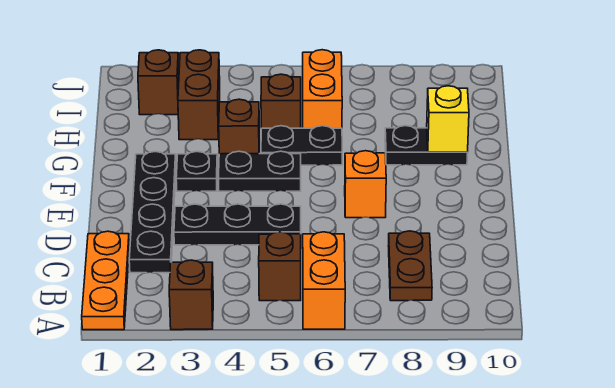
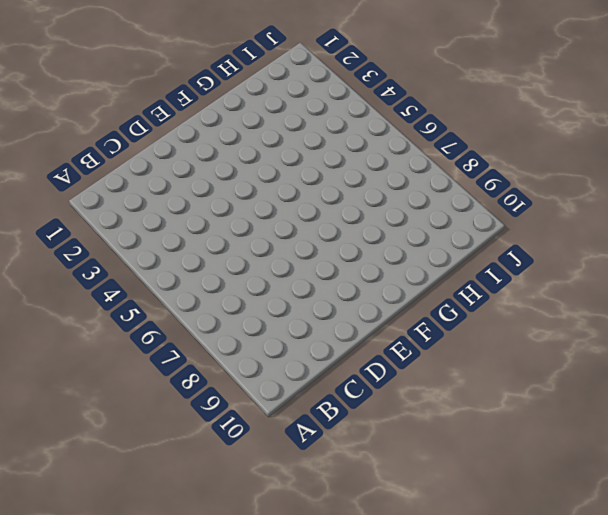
none -> orange 1x3 plate [82,231,129,330]
none -> brown 1x1 brick [169,260,213,330]
none -> orange 1x2 brick [303,232,345,329]

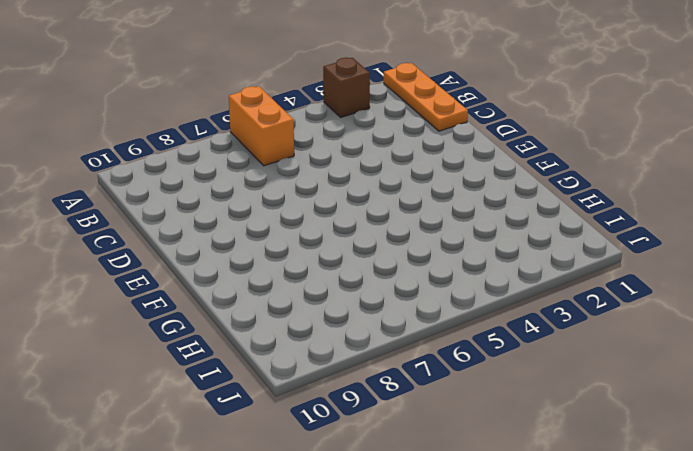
none -> brown 1x1 brick [259,232,301,301]
none -> brown 1x2 plate [389,231,432,301]
none -> black 1x4 plate [129,152,176,273]

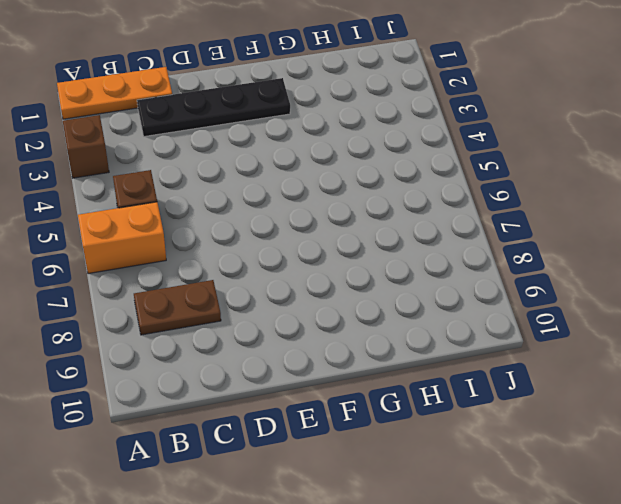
none -> black 1x3 plate [174,204,301,245]
none -> orange 1x1 brick [345,151,386,218]
none -> black 1x1 plate [176,152,218,191]

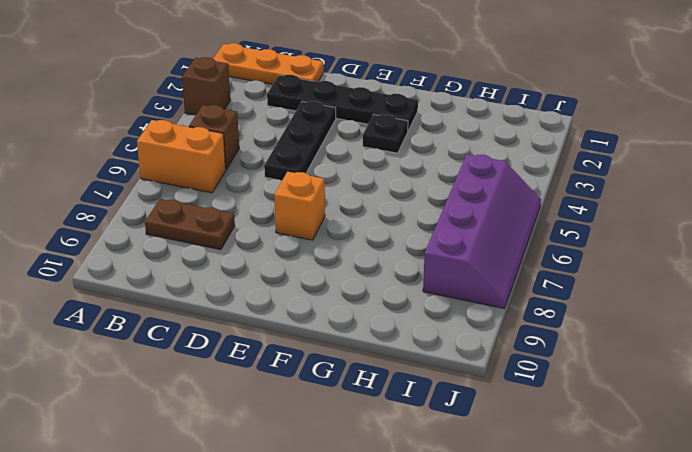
purple 2x4 slope [423,154,541,308] -> orange 1x2 brick [303,50,342,128]
none -> black 1x2 plate [219,151,301,191]
none -> brown 1x1 brick [219,99,260,154]
none -> black 1x2 plate [261,126,342,165]

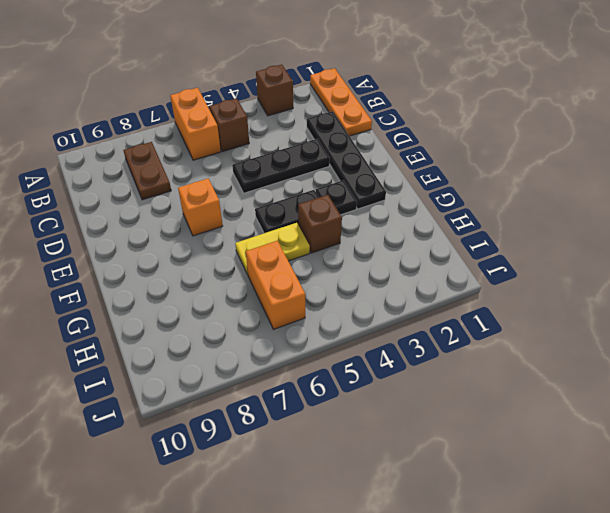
yellow 1x2 plate [235,223,310,274] -> black 1x2 plate [261,126,342,165]
none -> black 1x2 plate [385,126,468,165]
none -> brown 1x2 brick [178,50,220,140]
none -> brown 1x1 brick [261,74,301,128]

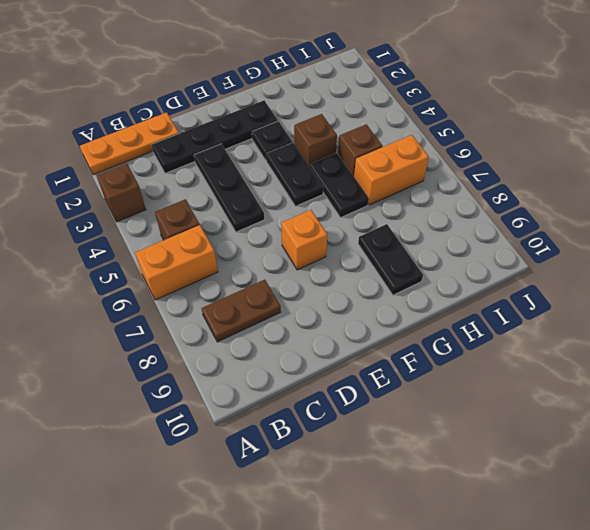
none -> brown 1x2 brick [178,50,220,140]
none -> brown 1x1 brick [138,50,179,115]
none -> yellow 1x1 brick [427,86,469,152]

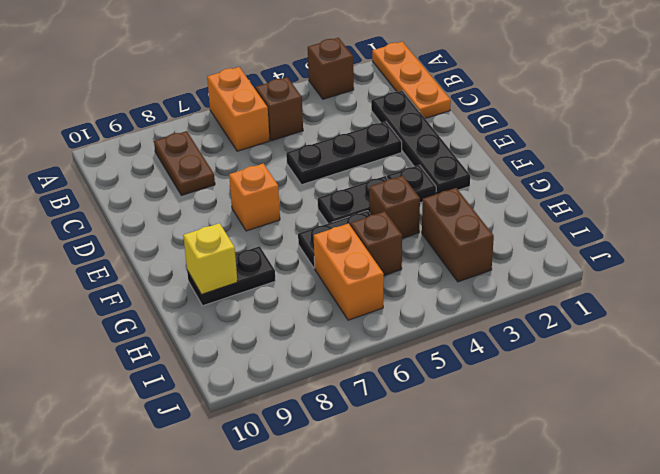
none -> brown 1x1 brick [138,50,179,115]

